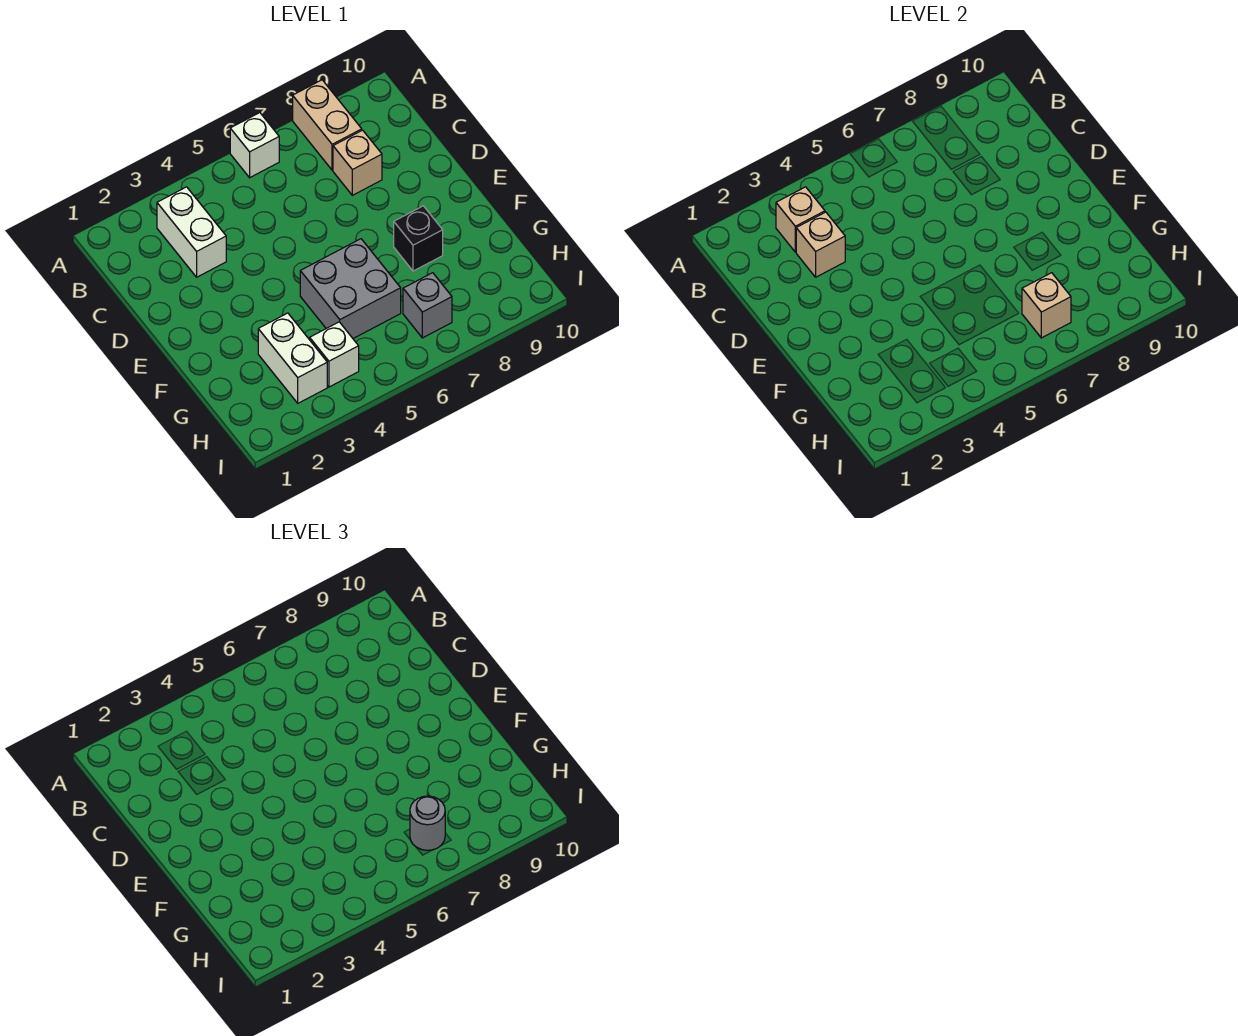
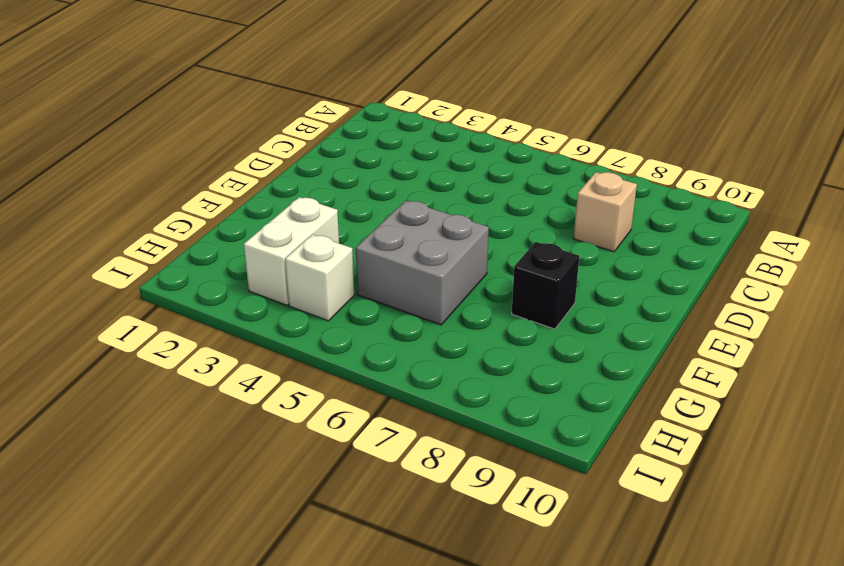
none -> white 1x1 brick [230,113,279,178]
none -> tan 1x2 brick [293,80,362,170]
none -> white 1x2 brick [157,187,226,277]

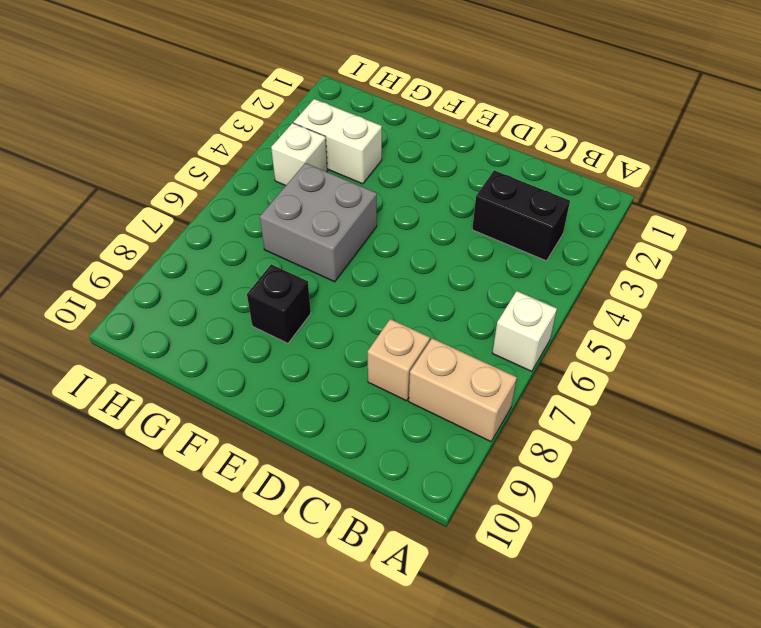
black 1x2 brick [472,170,570,261] -> white 1x2 brick [157,187,226,277]
none -> grey 1x1 brick [403,273,452,338]
none -> tan 1x1 brick [776,187,825,252]
none -> tan 1x1 brick [796,212,845,277]

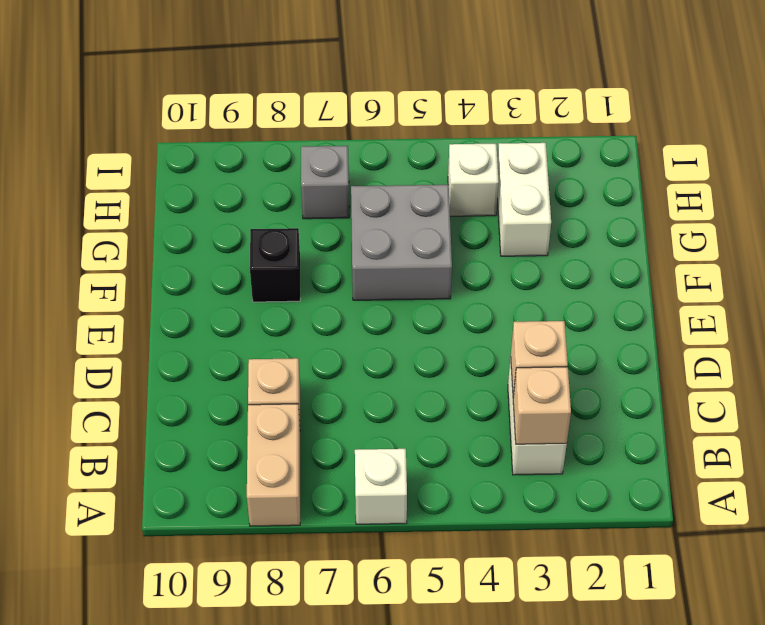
none -> tan 1x1 brick [1022,273,1071,338]
none -> grey 1x1 round brick [410,796,445,850]

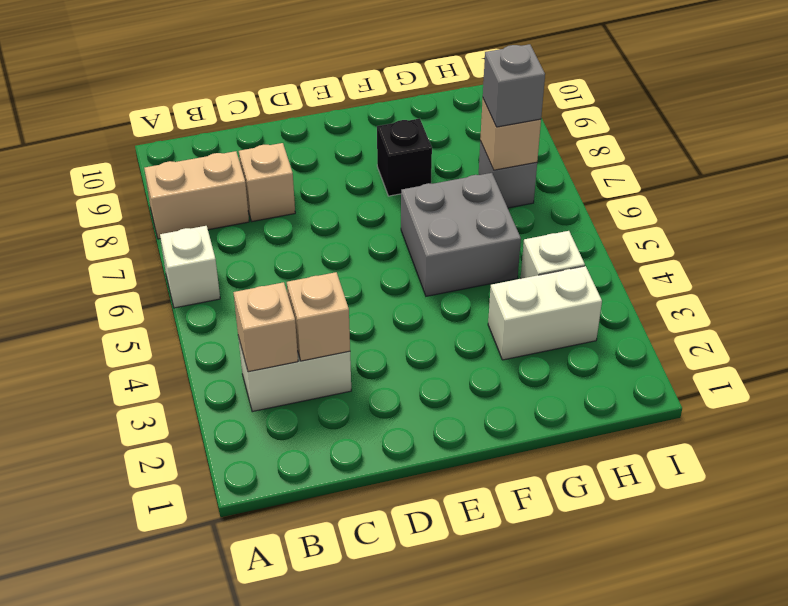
grey 1x1 brick [483,44,545,127] -> grey 1x1 round brick [410,796,445,850]

